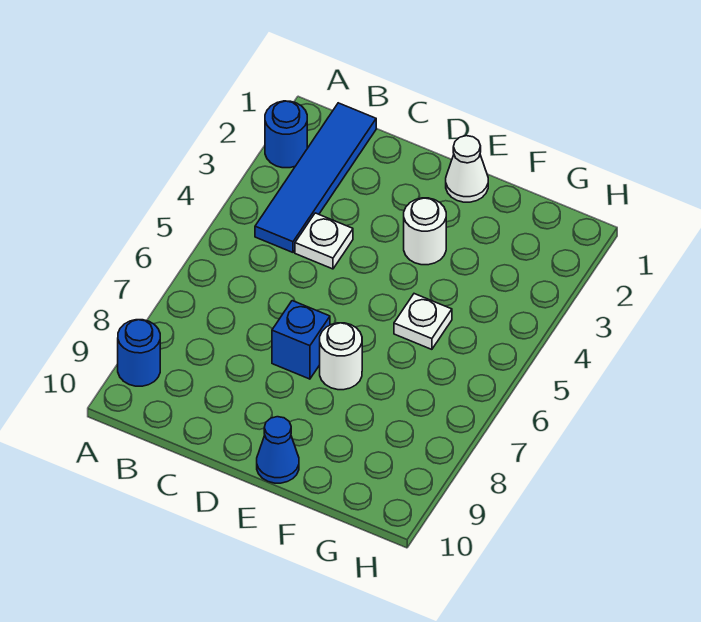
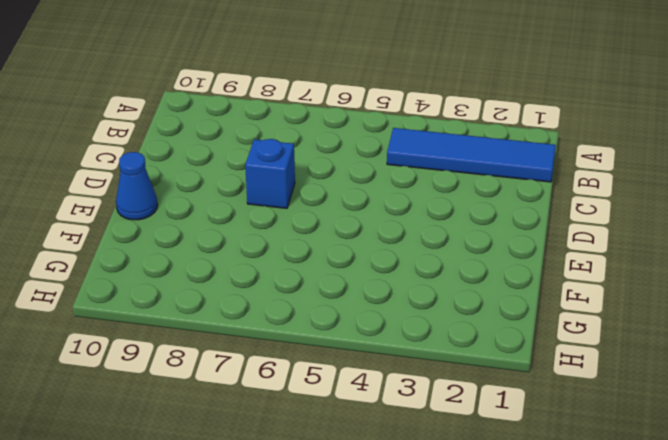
none -> blue 1x1 round brick [265,101,307,168]
none -> blue 1x1 round brick [118,320,160,386]

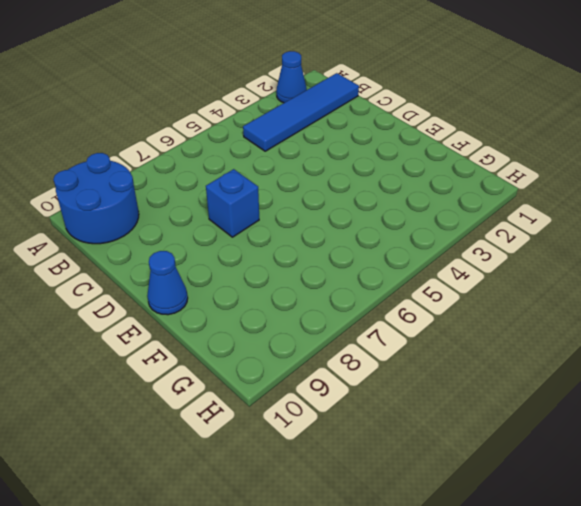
blue 1x1 cone [276,51,307,103] -> blue 1x1 round brick [265,101,307,168]
blue 2x2 round brick [53,153,139,244] -> blue 1x1 round brick [118,320,160,386]
none -> white 1x1 plate [295,213,353,269]
none -> white 1x1 cone [446,136,488,202]

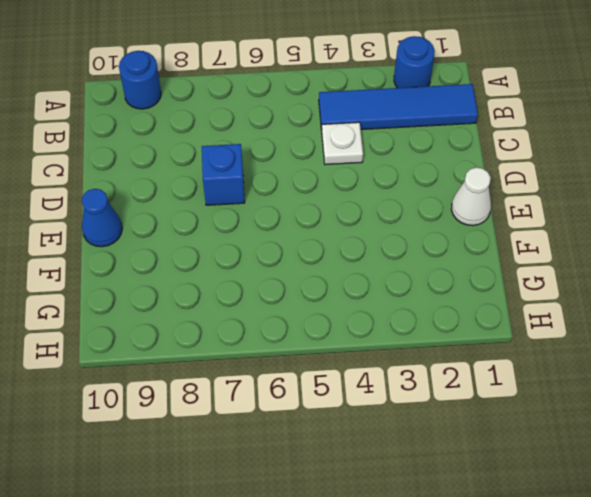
none -> white 1x1 round brick [404,198,446,265]
none -> white 1x1 round brick [320,323,362,390]

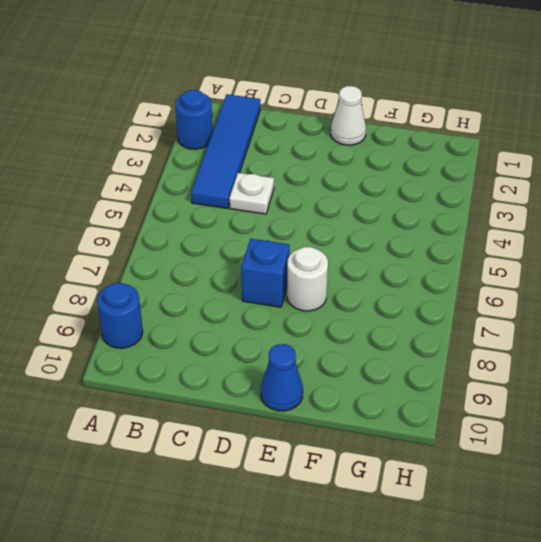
none -> white 1x1 round brick [404,198,446,265]
none -> white 1x1 plate [394,294,452,349]

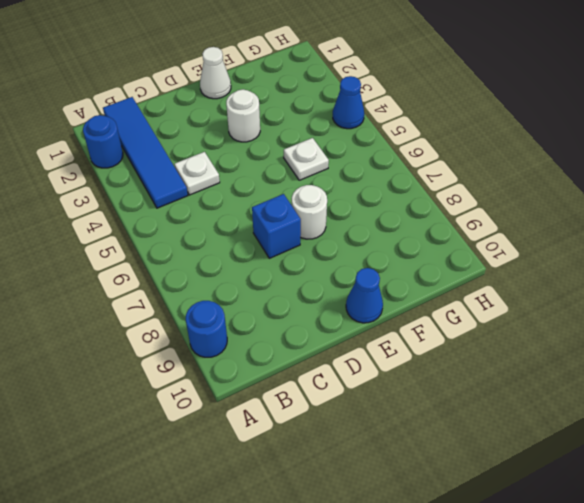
blue 1x1 cone [333,76,364,129] -> none

